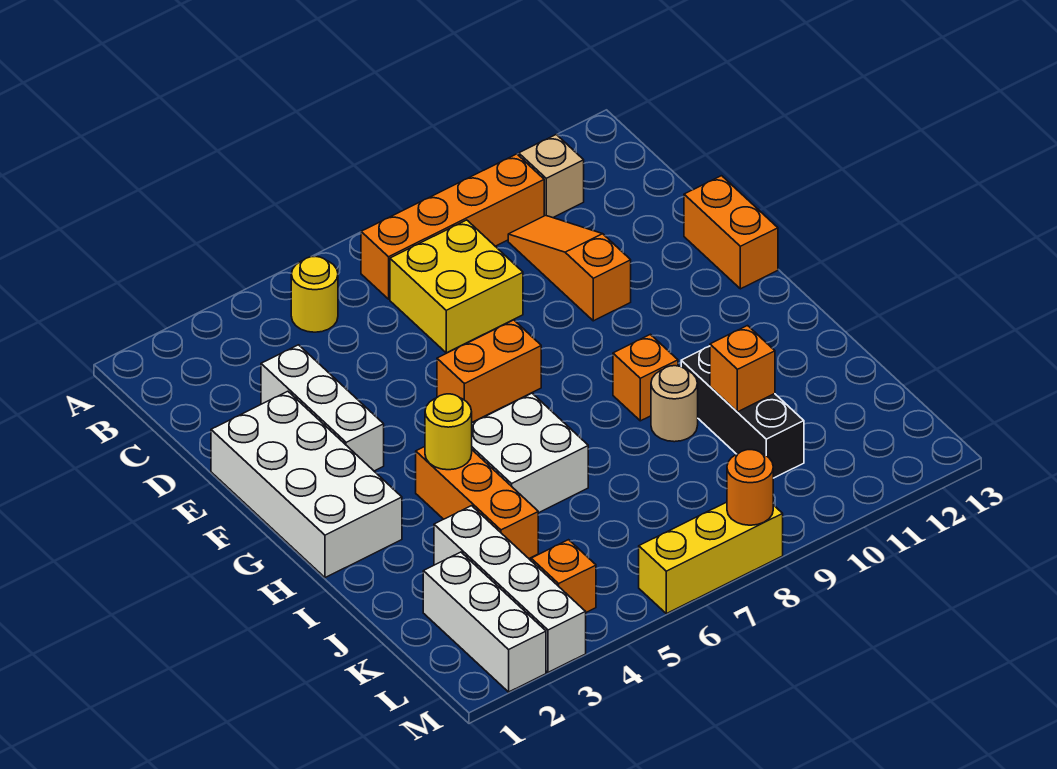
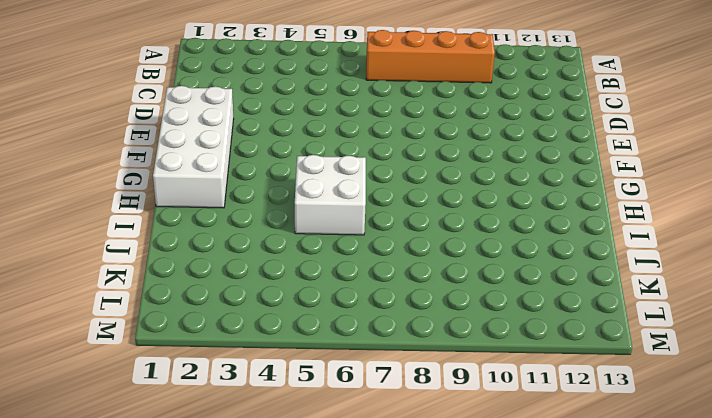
none -> yellow 1x1 round brick [291,256,338,332]
none -> tan 1x1 brick [519,134,584,218]
none -> yellow 2x2 brick [390,220,523,353]

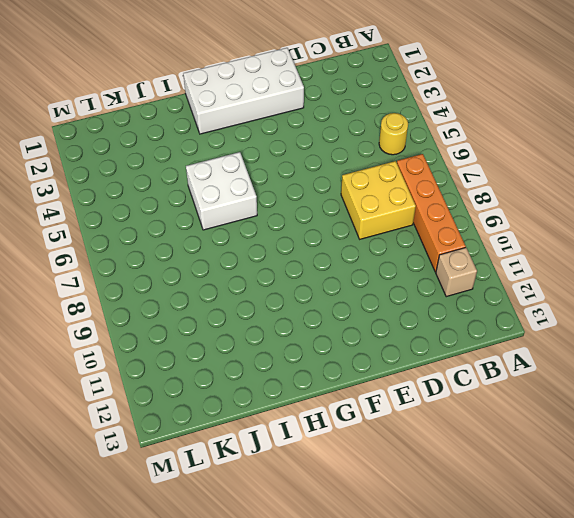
none -> orange 1x3 slope [508,215,631,321]
none -> white 1x3 brick [261,345,384,471]
none -> orange 1x2 brick [684,176,778,289]

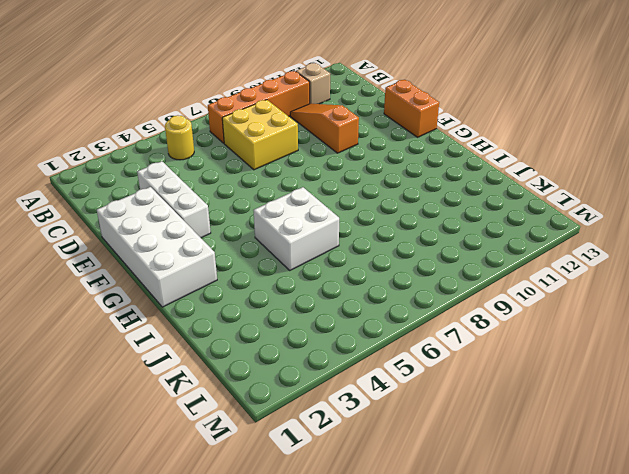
none -> orange 1x2 brick [437,320,541,422]
none -> orange 1x3 brick [416,447,538,558]
none -> orange 1x1 brick [613,334,678,421]

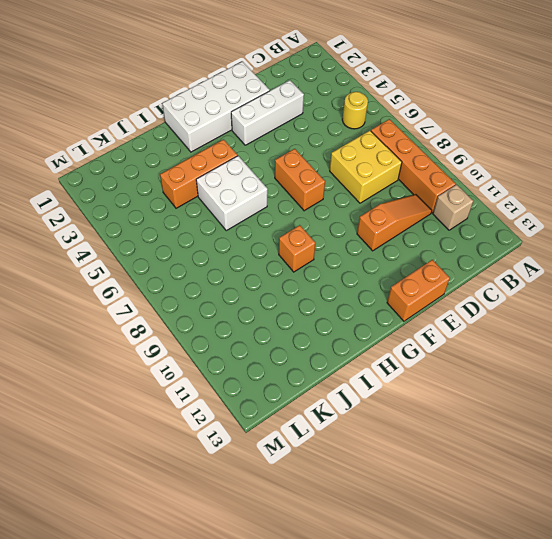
none -> tan 1x1 round brick [651,366,698,442]
none -> black 1x3 brick [681,346,804,478]
none -> white 1x4 brick [434,506,586,672]

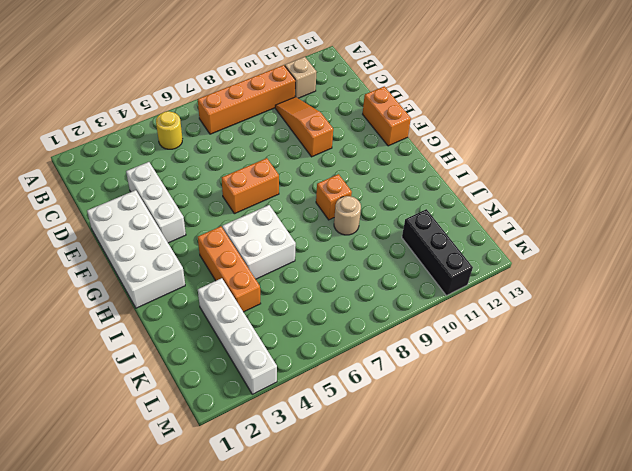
black 1x3 brick [402,209,473,296] -> black 1x3 brick moved to [681,346,804,478]
none -> yellow 2x2 brick [390,220,523,353]
none -> white 1x3 brick [423,552,546,692]
none -> orange 1x1 brick [531,540,596,612]

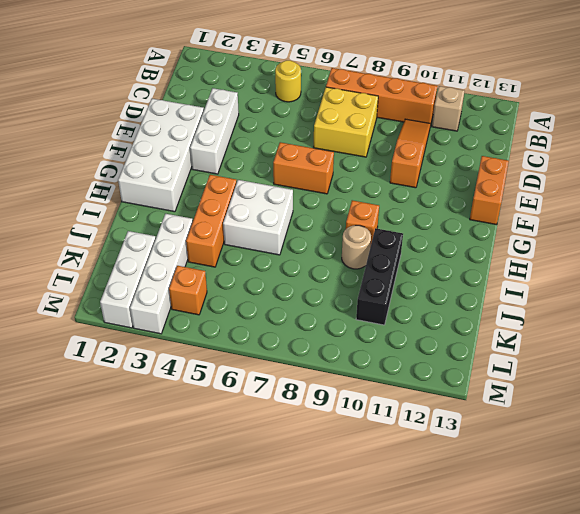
none -> yellow 1x3 brick [639,502,783,614]
none -> yellow 1x1 round brick [425,394,472,470]
none -> orange 1x1 brick [710,326,775,412]

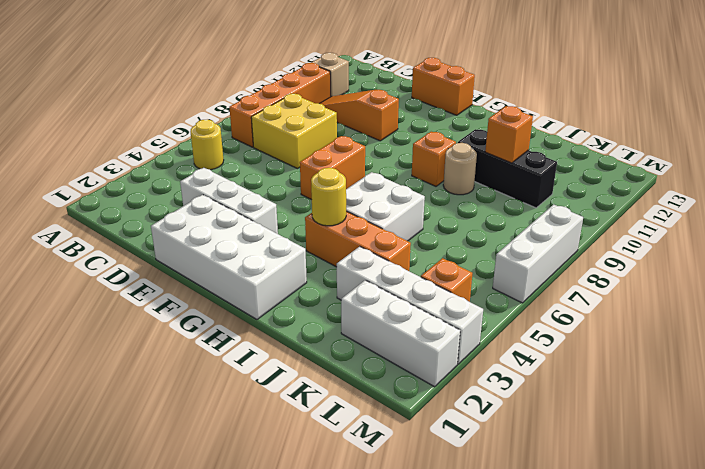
white 1x3 brick [493,204,583,303] -> yellow 1x3 brick [639,502,783,614]
none -> orange 1x1 round brick [727,450,773,525]

